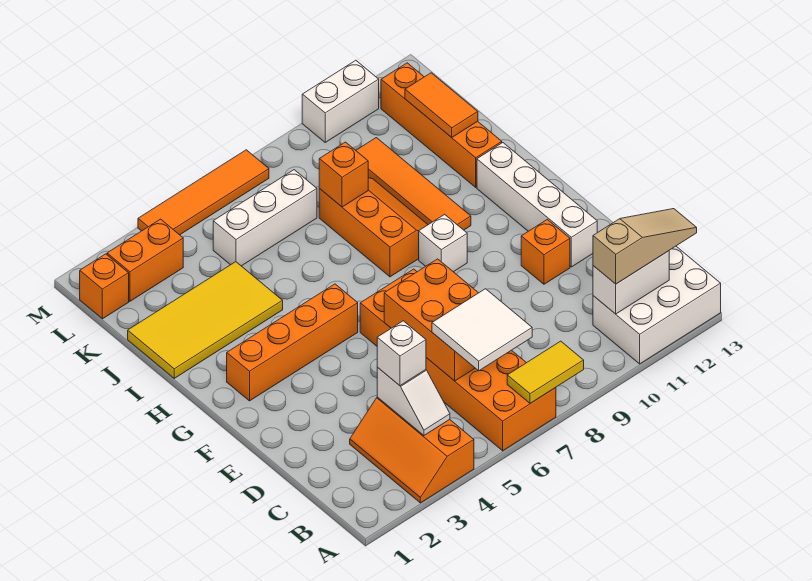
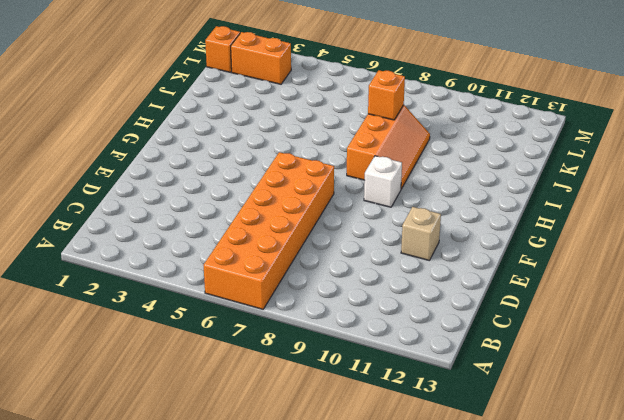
tan 1x1 brick [401,207,441,260] -> orange 1x1 brick [521,220,570,284]
none -> orange 2x3 slope [350,397,474,503]
none -> white 2x3 brick [593,246,721,364]
none -> white 1x4 brick [477,143,597,267]

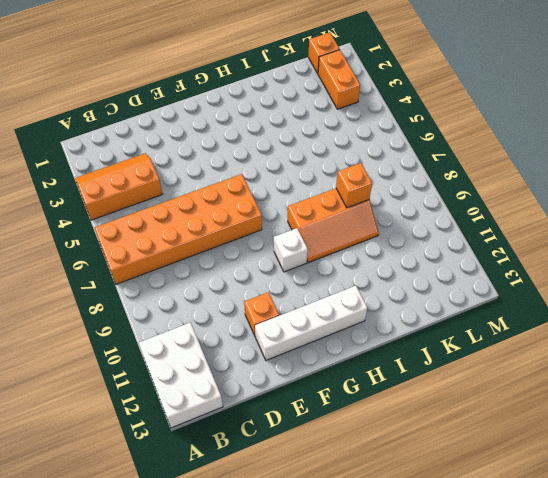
none -> orange 1x4 brick [227,284,358,401]
none -> orange 1x4 tile [356,138,471,230]
none -> yellow 2x4 tile [128,262,283,378]

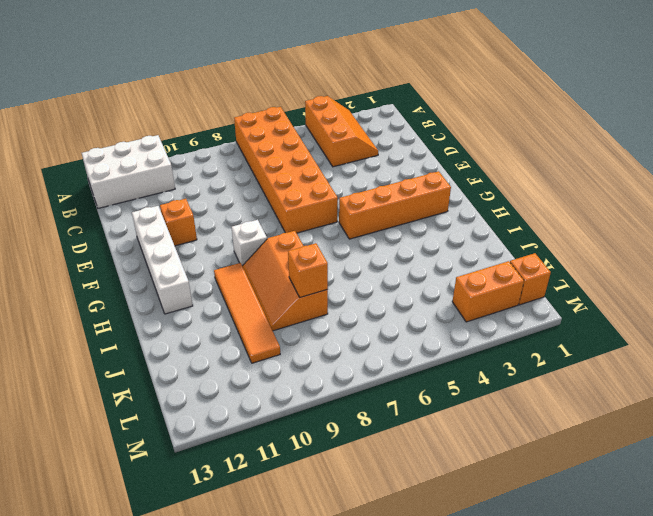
none -> yellow 2x4 tile [128,262,283,378]
none -> orange 1x4 brick [381,63,502,187]
none -> white 1x3 brick [213,170,317,266]

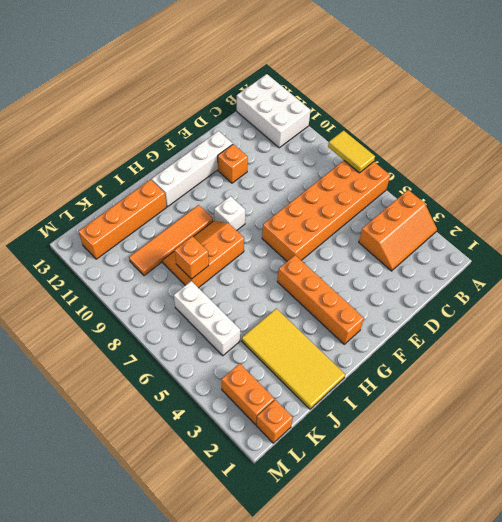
none -> orange 1x4 tile [138,150,269,235]
none -> white 1x2 brick [302,60,379,142]
none -> white 1x2 slope [377,367,450,435]

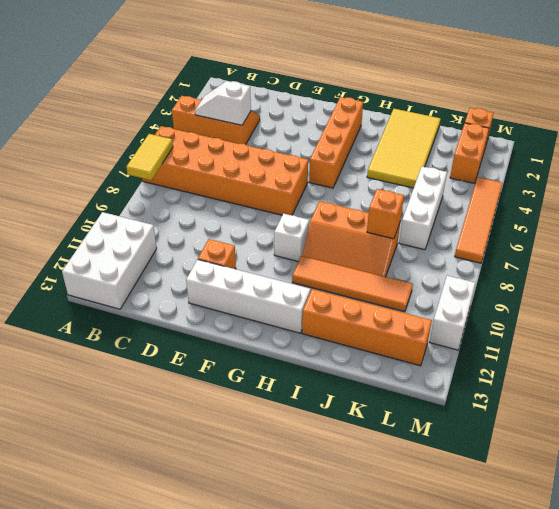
none -> white 1x2 brick [593,251,669,314]
none -> orange 2x3 brick [384,259,478,381]
none -> orange 1x2 tile [405,73,478,137]

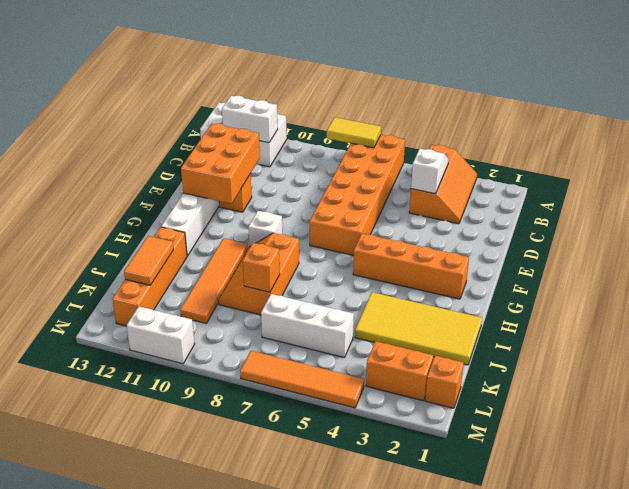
orange 2x3 brick [181,124,260,204] -> orange 2x3 brick moved to [384,259,478,381]
none -> white 2x2 tile [432,289,532,371]
none -> tan 1x3 slope [593,209,697,284]
none -> white 1x1 brick [377,321,426,386]

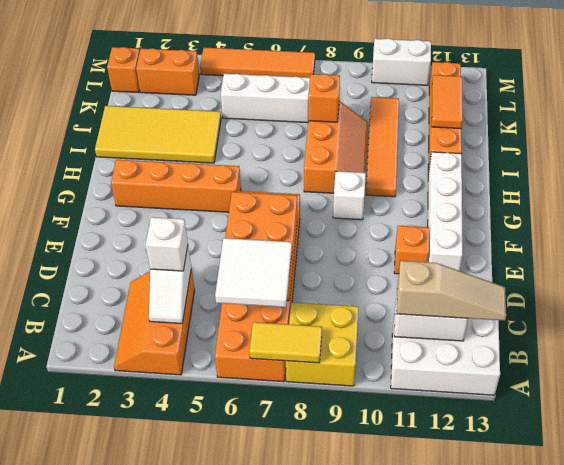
yellow 2x2 brick [286,302,359,386] -> none

